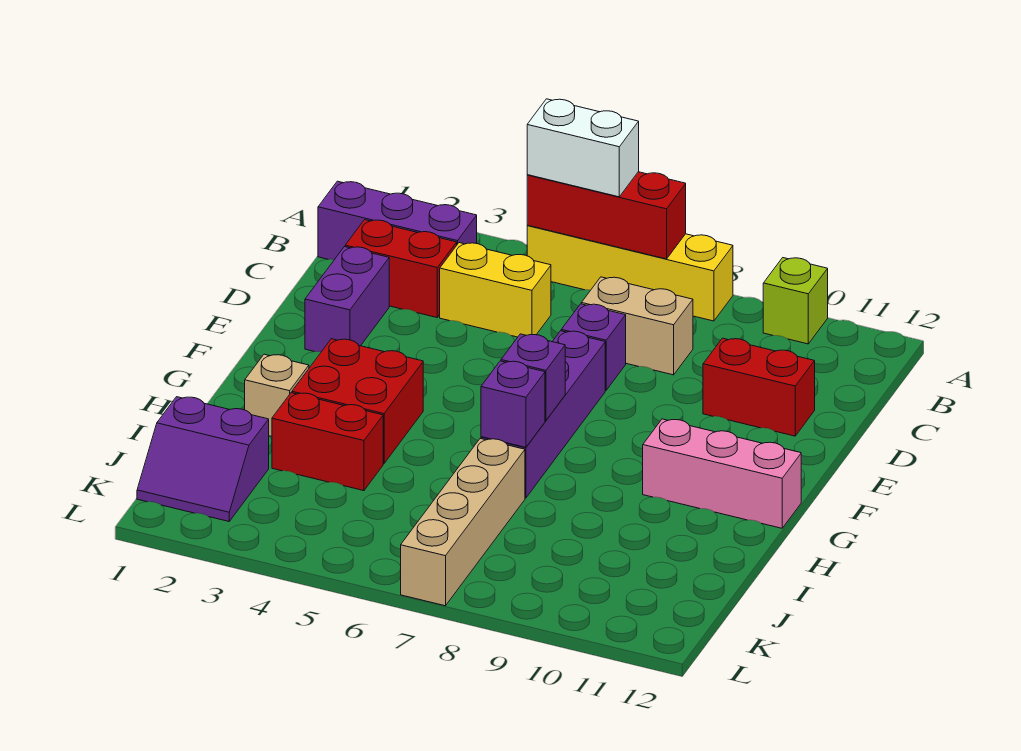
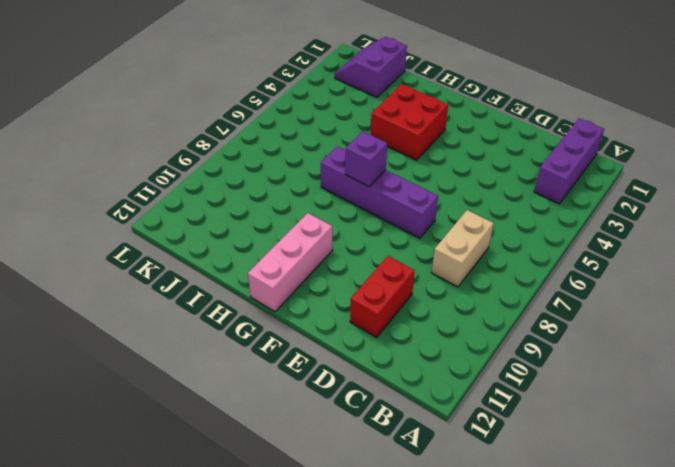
none -> yellow 1x4 brick [527,225,733,321]
none -> lime 1x1 brick [763,258,828,344]
none -> red 1x2 brick [345,220,457,317]

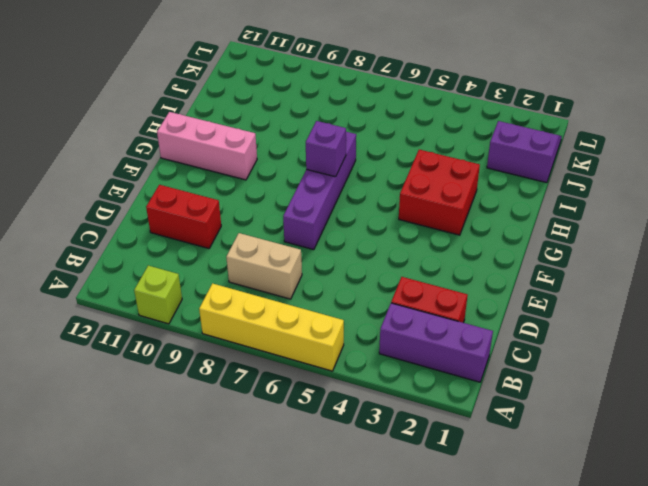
none -> yellow 1x2 brick [440,243,551,337]
none -> purple 1x2 brick [305,247,389,352]
none -> purple 1x1 brick [561,304,626,390]

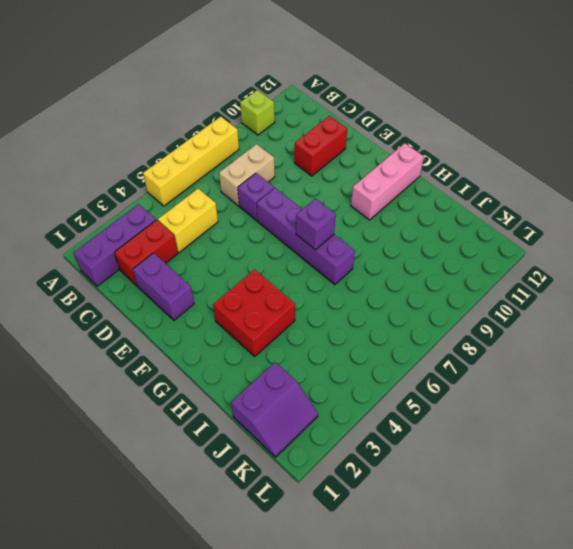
none -> tan 1x1 brick [245,354,309,436]
none -> red 1x2 brick [272,393,383,491]
none -> tan 1x4 brick [401,439,525,606]

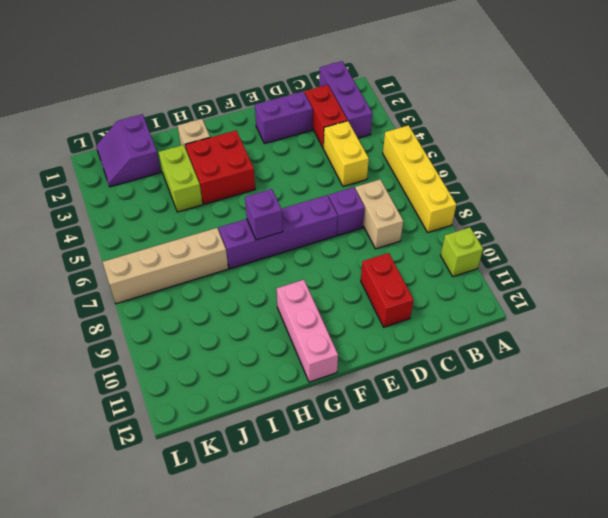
lime 1x2 brick [159,145,203,212] -> red 1x2 brick [272,393,383,491]
none -> red 1x3 brick [527,172,686,259]
none -> purple 1x1 brick [481,361,545,447]
none -> white 1x2 brick [527,99,639,197]

